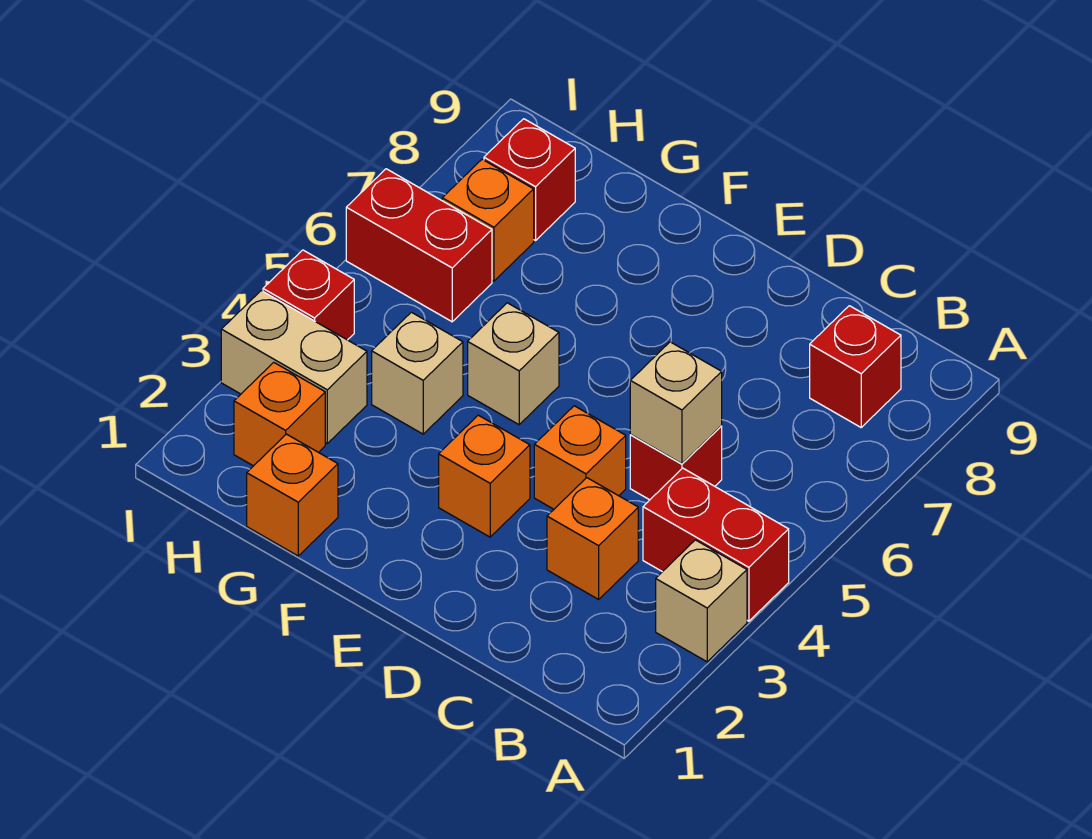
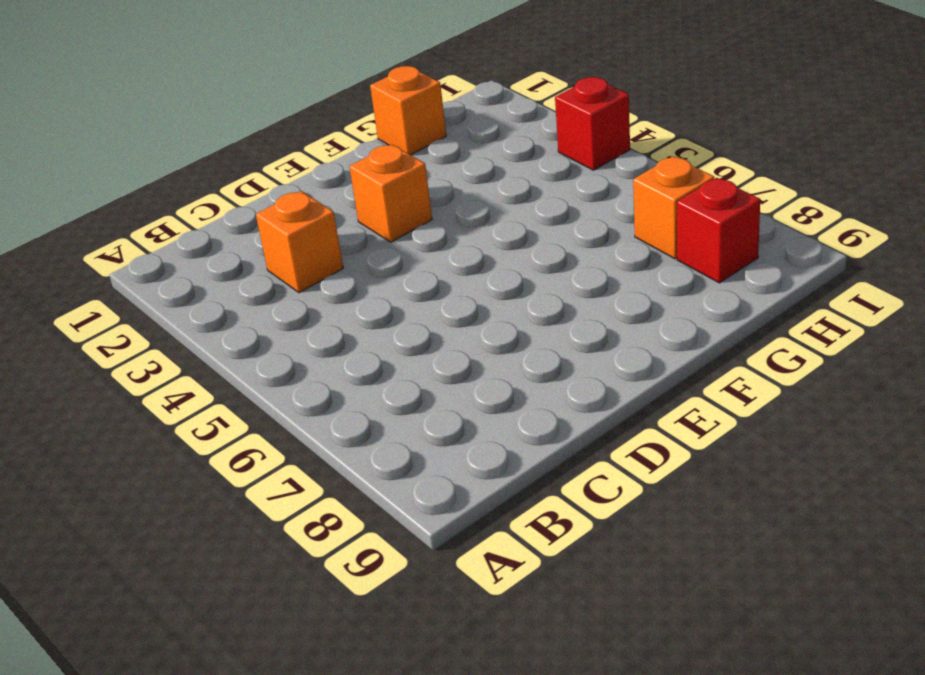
none -> tan 1x1 brick [656,540,747,662]
none -> red 1x2 brick [643,468,789,621]
none -> red 1x1 brick [810,306,901,427]

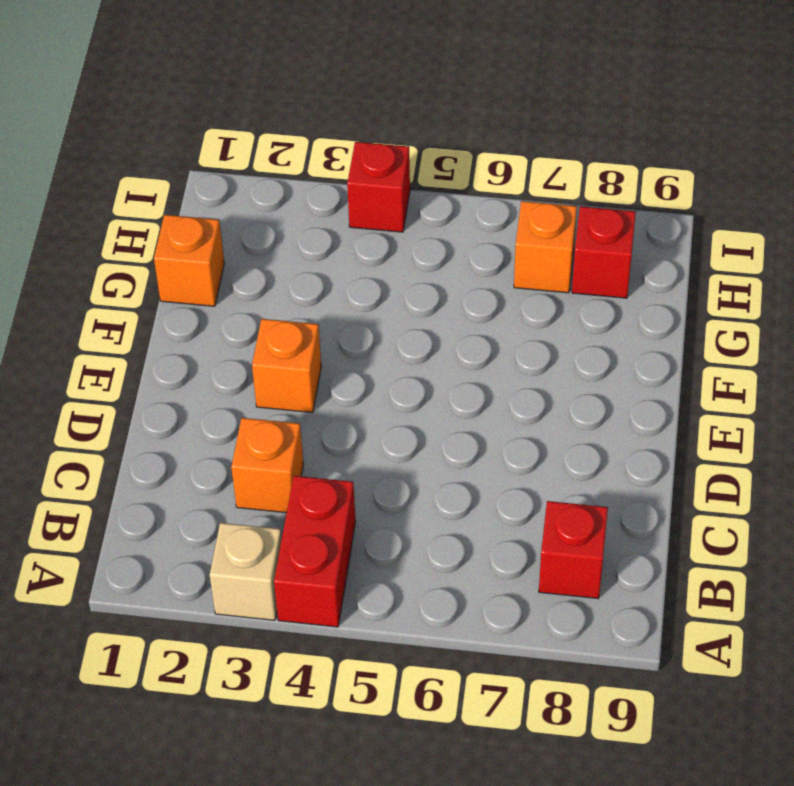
none -> red 1x1 brick [630,426,722,500]
none -> orange 1x1 brick [534,406,626,509]
none -> tan 1x1 brick [468,303,559,425]

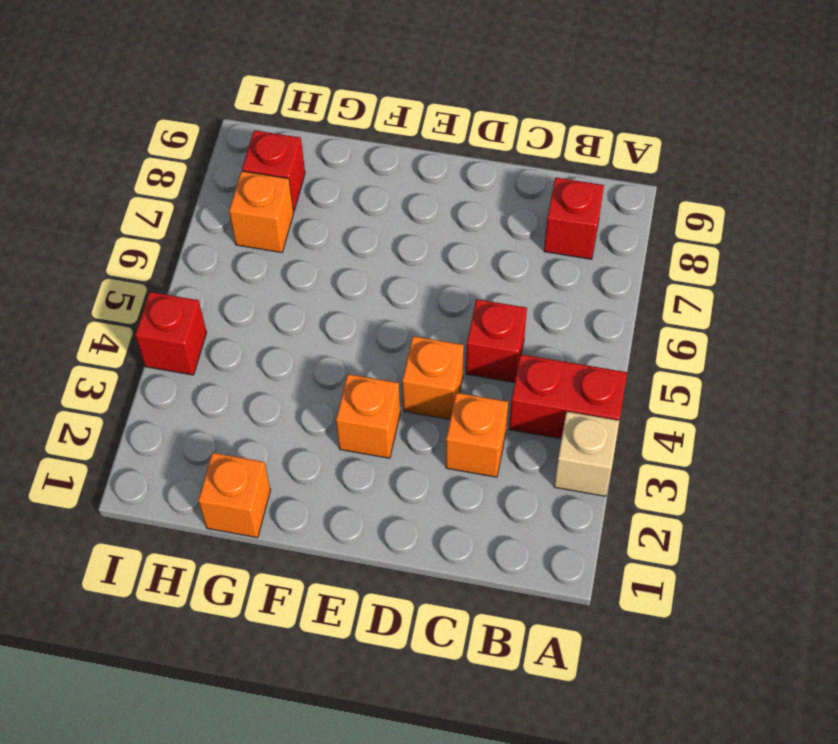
none -> tan 1x1 brick [468,303,559,425]
none -> tan 1x1 brick [372,312,463,434]
none -> orange 1x1 brick [234,362,325,466]

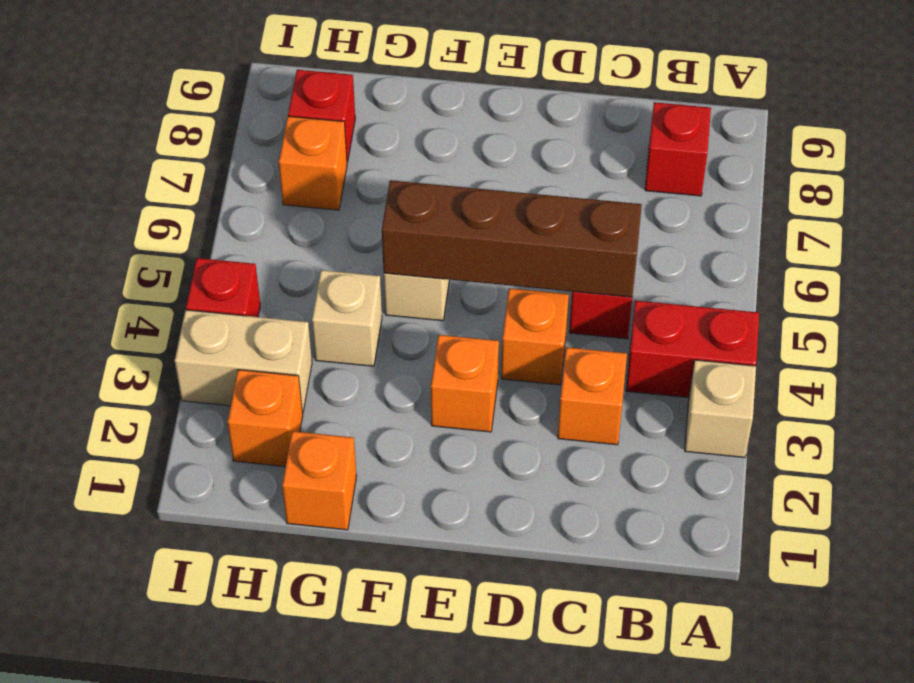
brown 1x4 brick [382,180,642,297] -> tan 1x1 brick [630,342,722,464]
none -> red 1x2 brick [346,169,492,322]

